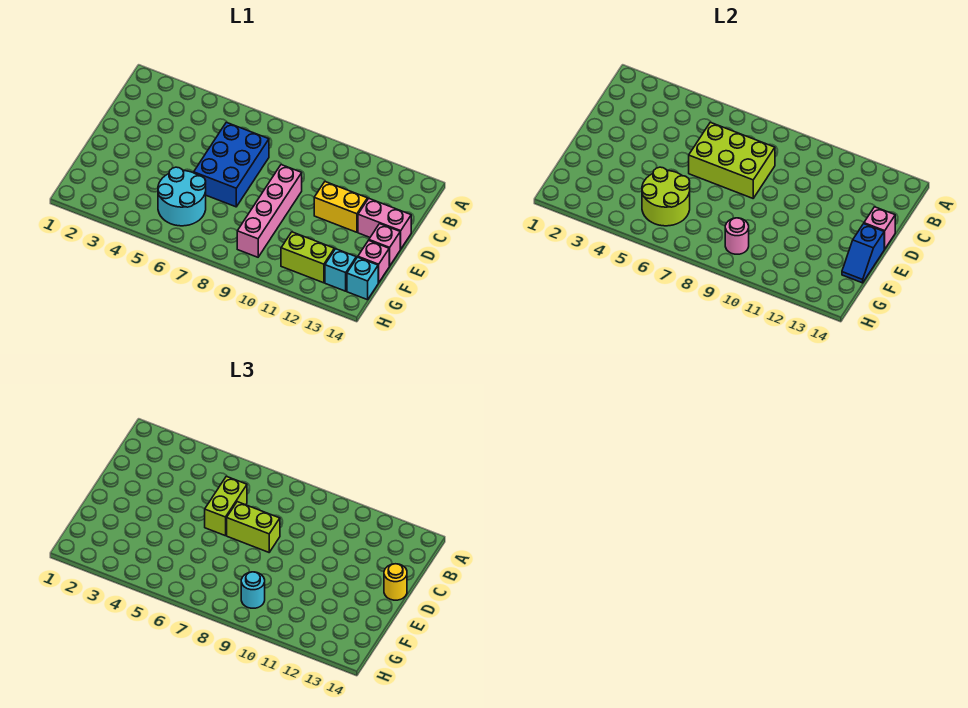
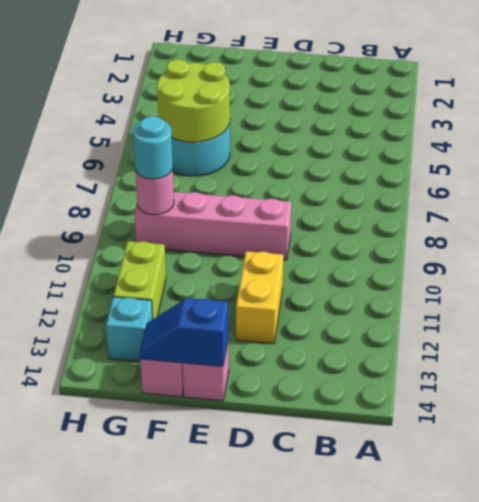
none -> blue 2x3 brick [194,122,269,207]
none -> pink 1x2 brick [358,198,411,249]
none -> cyan 1x1 brick [347,257,378,300]

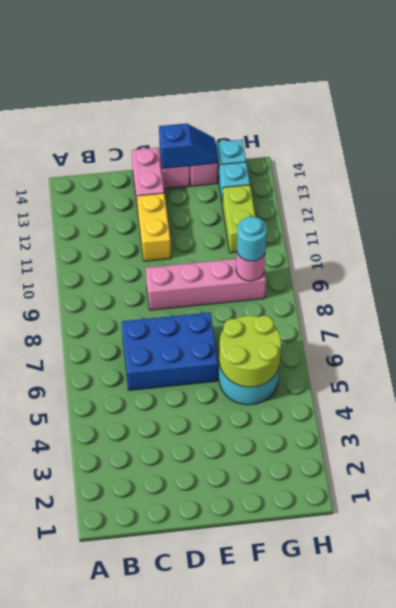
none -> lime 2x3 brick [689,122,775,198]
none -> pink 1x1 brick [864,207,895,249]
none -> lime 1x2 brick [205,476,247,536]

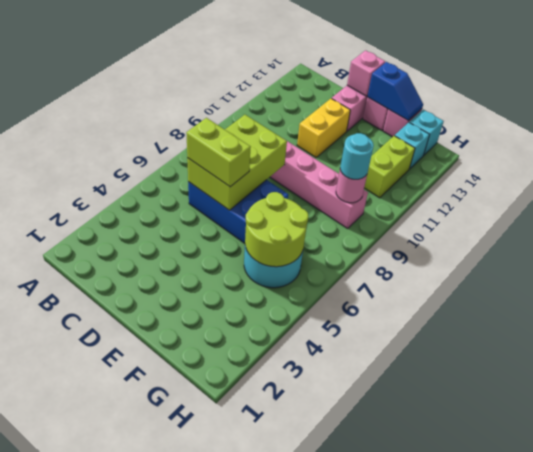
none -> lime 1x2 brick [227,502,280,552]
none -> yellow 1x1 round brick [384,564,407,600]

